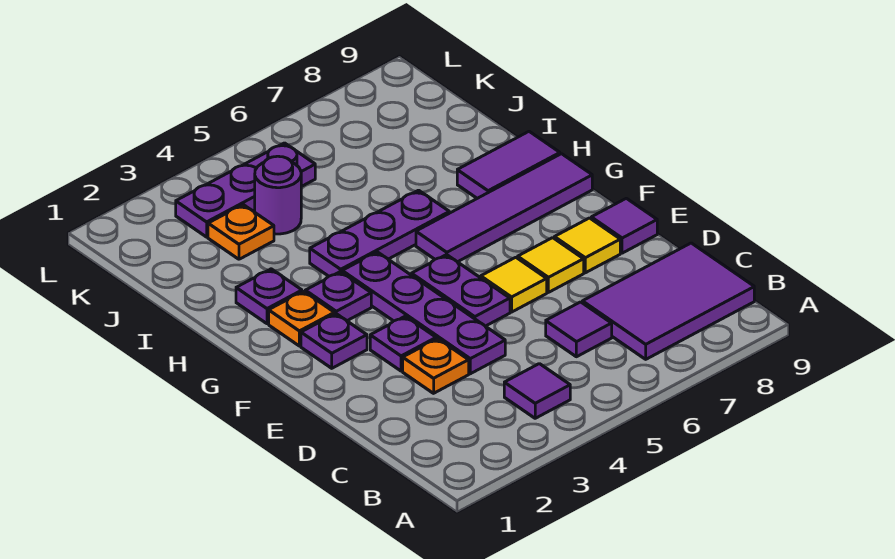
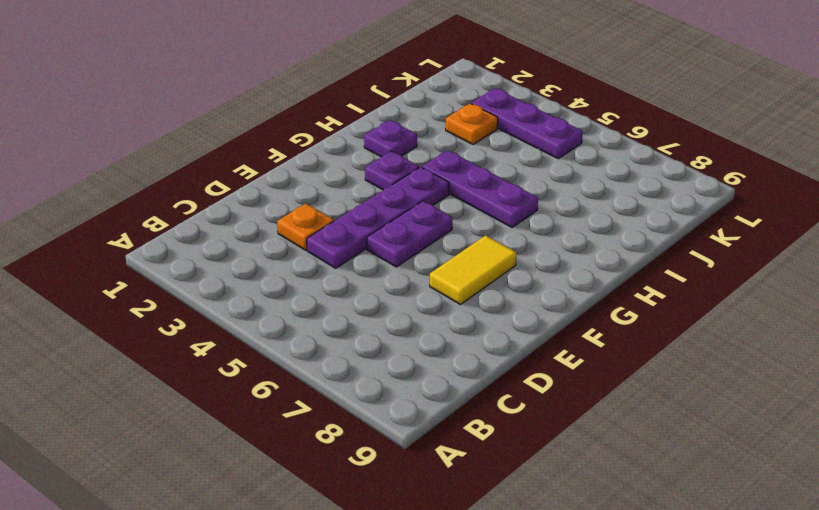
yellow 1x2 tile [430,235,517,304] -> yellow 1x1 tile [518,238,584,292]
none -> purple 1x1 tile [504,364,570,418]
none -> purple 2x3 tile [582,243,754,359]
none -> purple 1x1 tile [546,302,612,357]

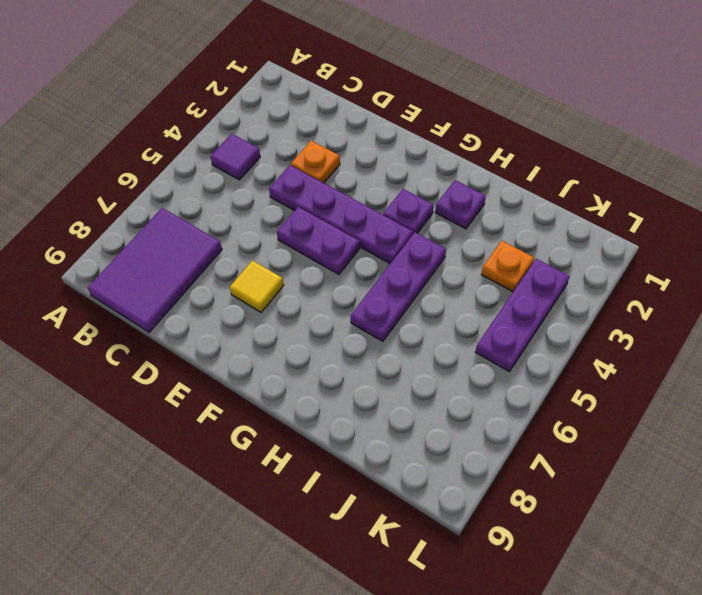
none -> purple 1x1 tile [546,302,612,357]
none -> purple 1x1 plate [370,316,436,371]
none -> yellow 1x1 tile [481,257,547,312]

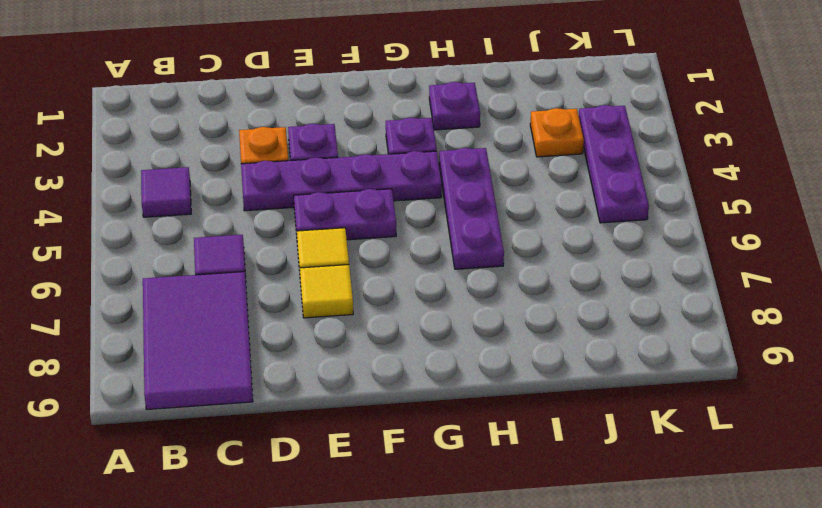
none -> yellow 1x1 tile [554,218,620,273]
none -> purple 1x1 tile [591,198,657,253]
none -> purple 1x1 plate [301,314,367,368]

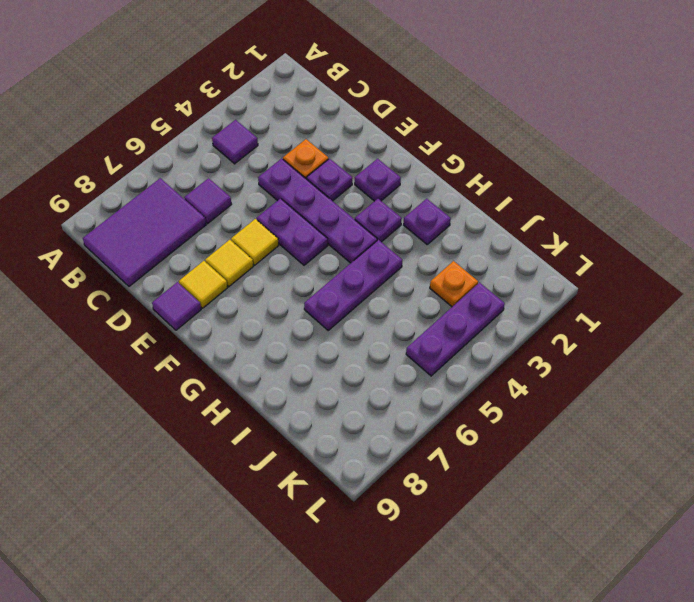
none -> orange 1x1 plate [269,291,334,346]
none -> purple 1x4 tile [416,154,592,262]
none -> purple 1x2 tile [457,131,560,198]

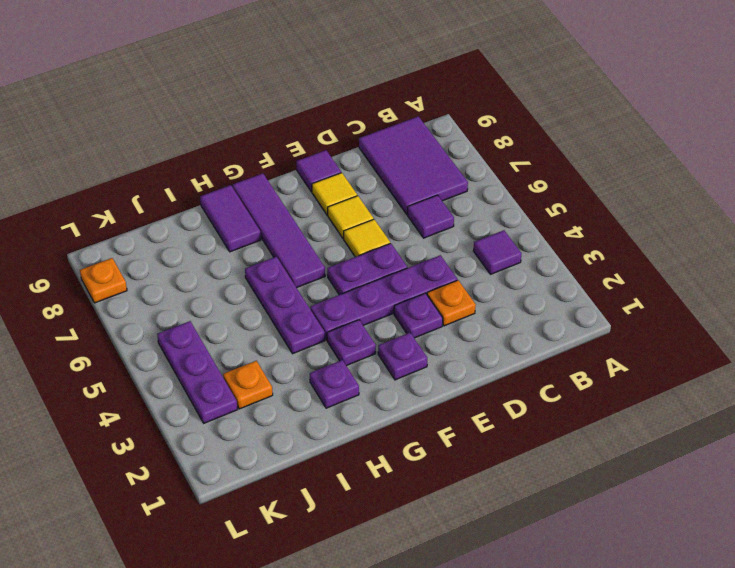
orange 1x1 plate [80,258,127,303] -> orange 1x1 plate moved to [269,291,334,346]
none -> purple 1x1 round brick [255,156,301,234]

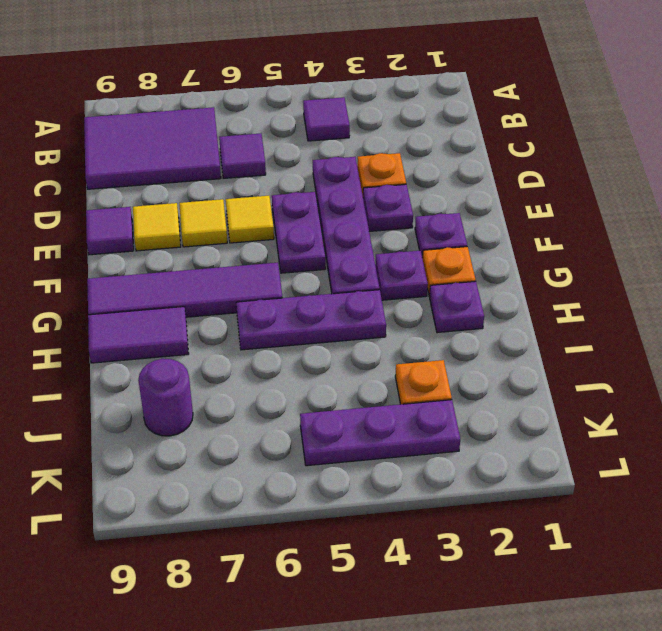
purple 1x1 round brick [138,359,193,436] -> purple 1x1 round brick moved to [255,156,301,234]

